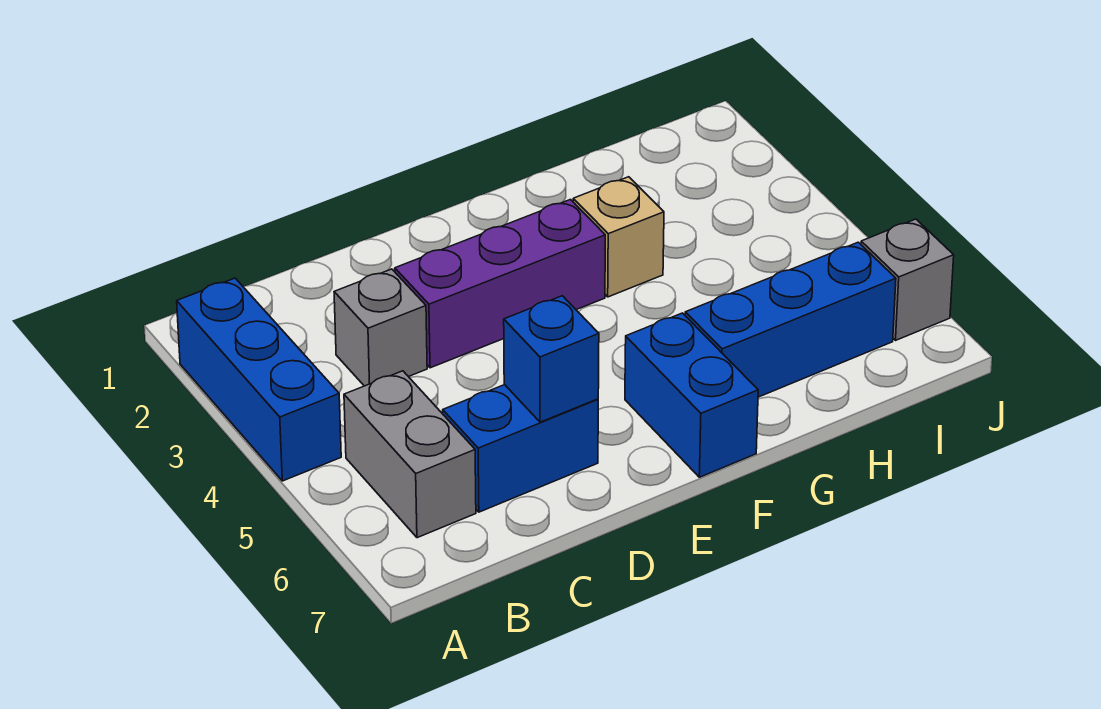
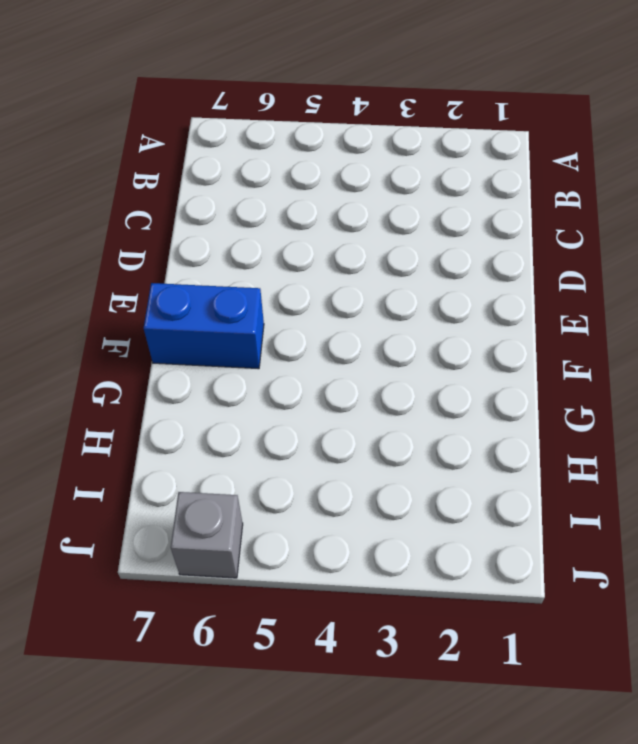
none -> blue 1x3 brick [177,278,341,481]
none -> grey 1x2 brick [344,371,476,538]

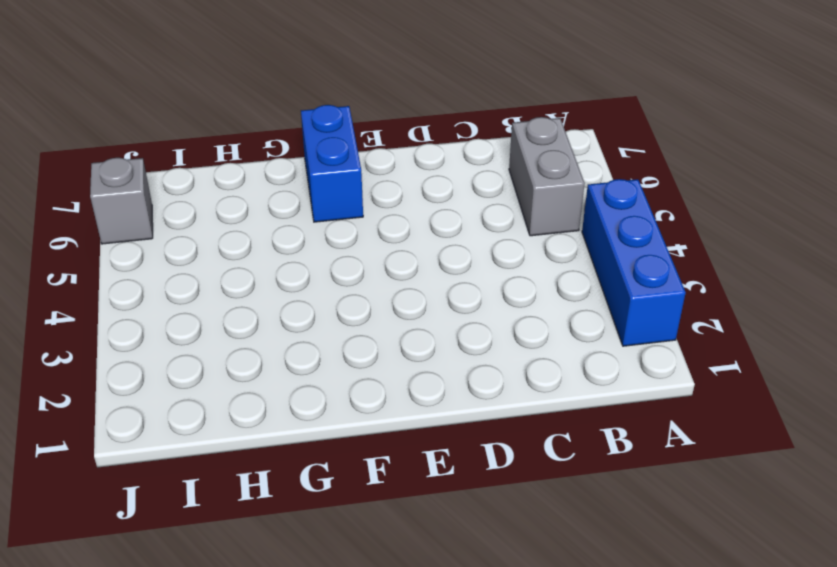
none -> grey 1x1 brick [334,269,427,386]
none -> blue 1x2 brick [443,385,598,512]

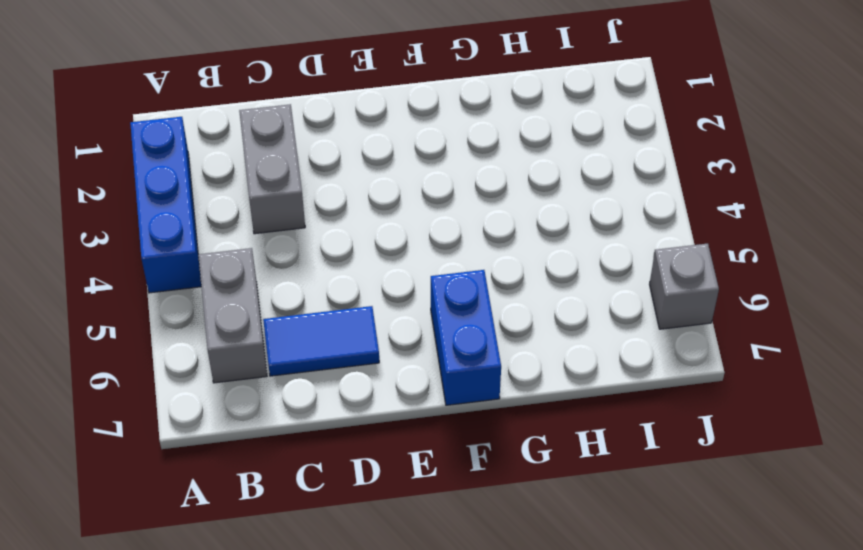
grey 1x2 brick [239,104,305,234] -> grey 1x1 brick [334,269,427,386]
blue 1x2 tile [263,306,379,376] -> blue 1x2 brick [443,385,598,512]
none -> purple 1x3 brick [395,200,605,368]
none -> tan 1x1 brick [573,177,664,297]

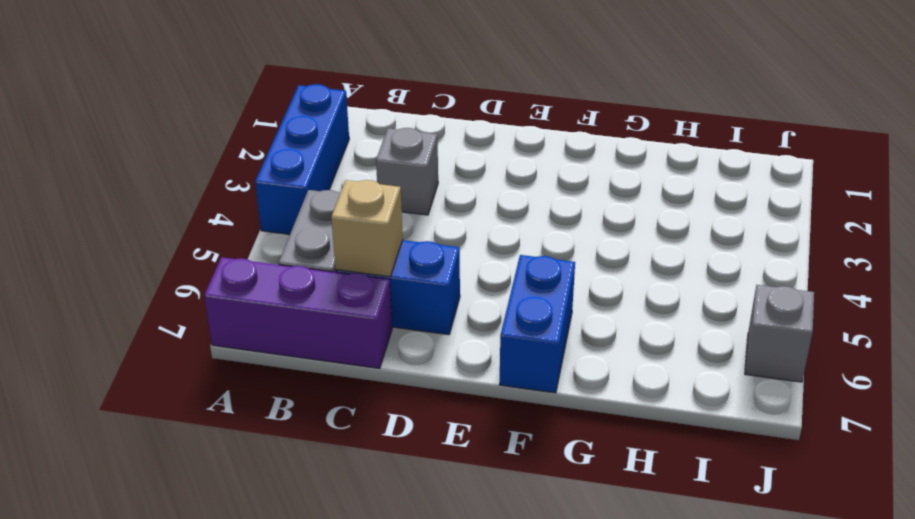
purple 1x3 brick [204,257,392,368] -> purple 1x3 brick moved to [395,200,605,368]
tan 1x1 brick [331,180,403,277] -> tan 1x1 brick moved to [573,177,664,297]
none -> blue 1x3 brick [685,242,896,397]
none -> blue 1x1 brick [504,296,599,422]

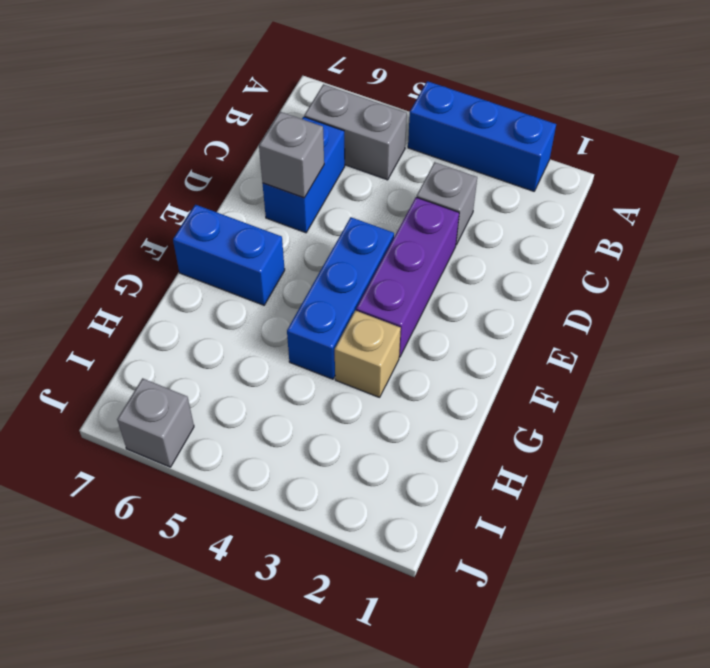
grey 1x1 brick [259,112,324,198] -> blue 1x1 brick [504,296,599,422]
blue 1x3 brick [287,217,394,379] -> blue 1x3 brick moved to [685,242,896,397]

